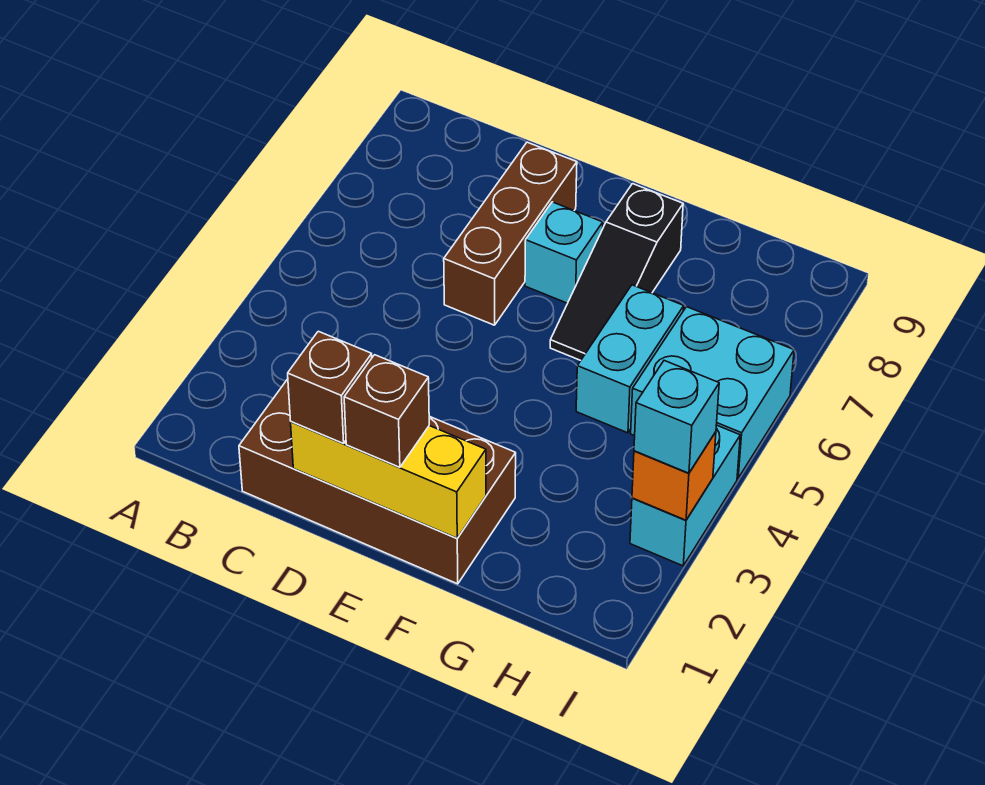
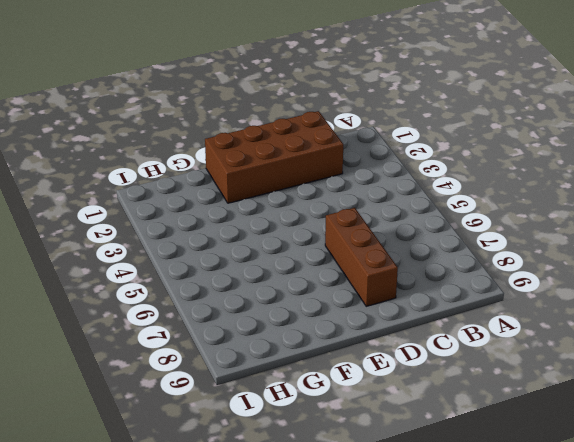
none -> cyan 1x1 brick [525,202,603,303]
none -> black 1x3 slope [550,184,683,360]
none -> cyan 1x2 brick [576,285,684,433]

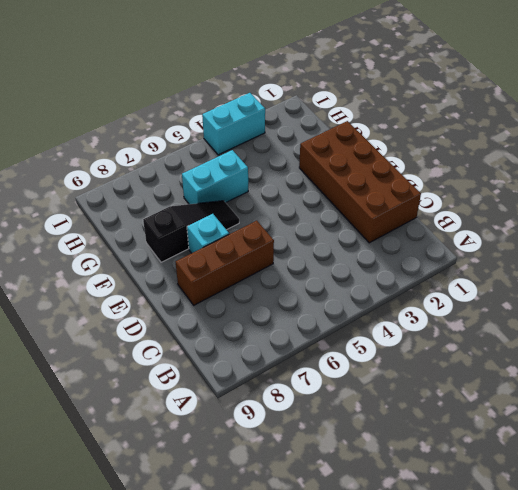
none -> cyan 2x2 brick [631,307,794,478]
none -> yellow 1x3 brick [291,422,486,538]
none -> orange 1x1 brick [632,432,716,520]

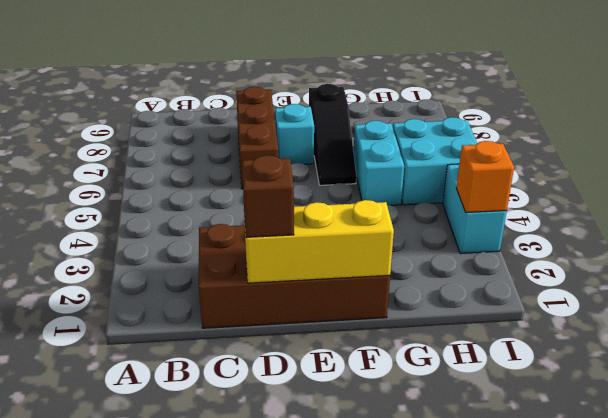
none -> brown 1x1 brick [344,355,429,467]
none -> cyan 1x1 brick [634,361,719,473]

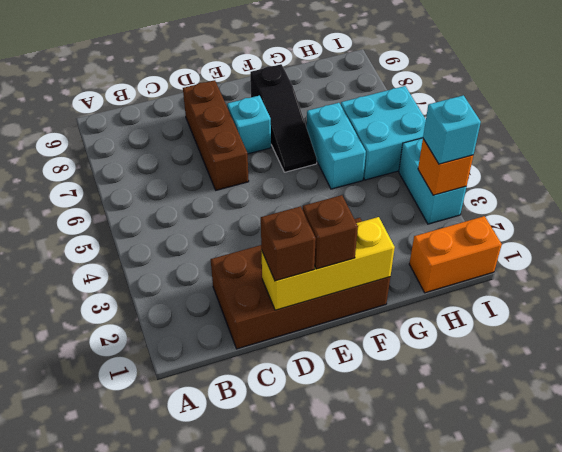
orange 1x2 brick [409,216,502,293] -> none

